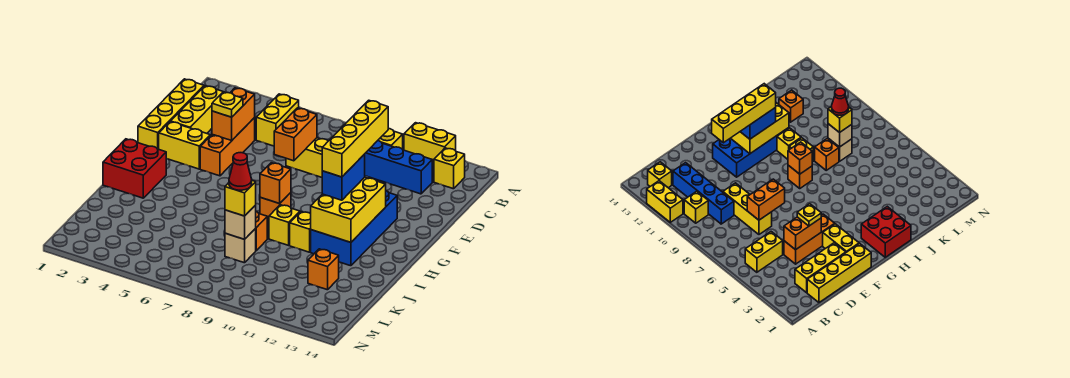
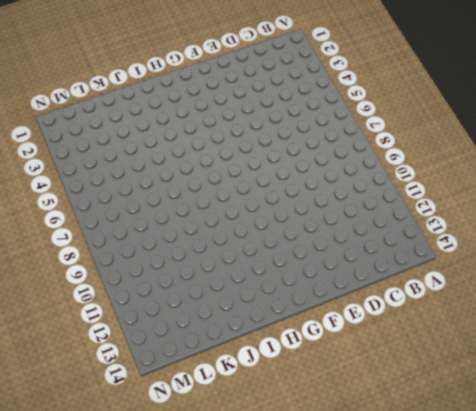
none -> yellow 1x2 brick [404,123,456,166]
none -> yellow 1x2 brick [256,94,299,146]
none -> yellow 1x1 brick [378,129,403,149]

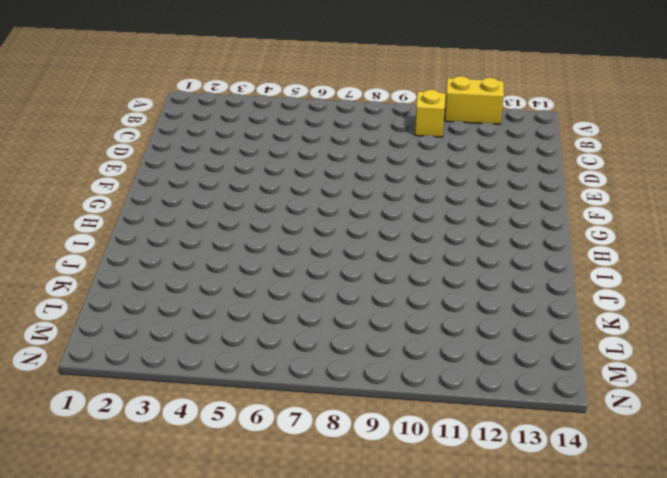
none -> yellow 1x2 brick [256,94,299,146]
none -> yellow 1x1 brick [434,148,465,189]
none -> yellow 1x4 brick [138,79,204,149]

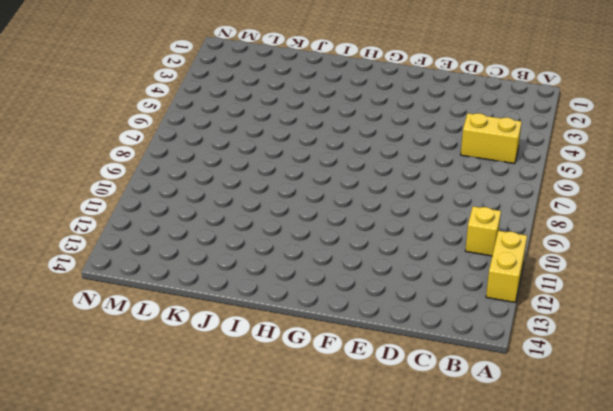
none -> yellow 1x1 brick [434,148,465,189]
none -> yellow 1x4 brick [138,79,204,149]
none -> yellow 1x3 brick [171,86,223,133]

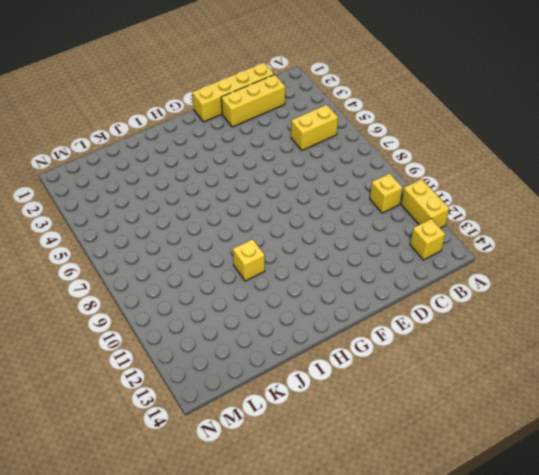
none -> blue 1x4 brick [365,141,432,194]
none -> orange 1x3 brick [200,118,255,176]
none -> yellow 1x3 brick [286,138,328,177]

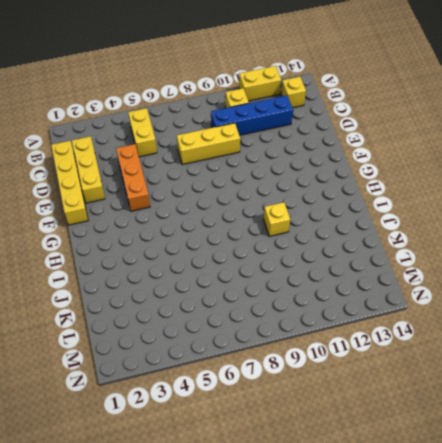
none -> yellow 1x2 brick [159,122,210,169]
none -> blue 2x4 brick [311,191,397,266]
none -> red 2x2 brick [103,139,166,198]

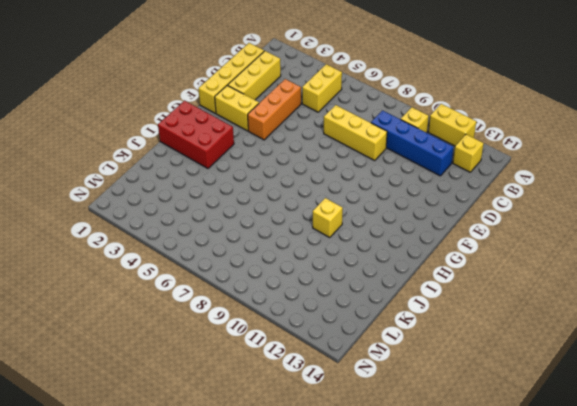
red 2x3 brick [158,101,234,168] -> red 2x2 brick [103,139,166,198]
none -> blue 2x4 brick [311,191,397,266]
none -> orange 1x1 brick [260,193,291,223]
none -> yellow 1x1 brick [269,205,300,245]

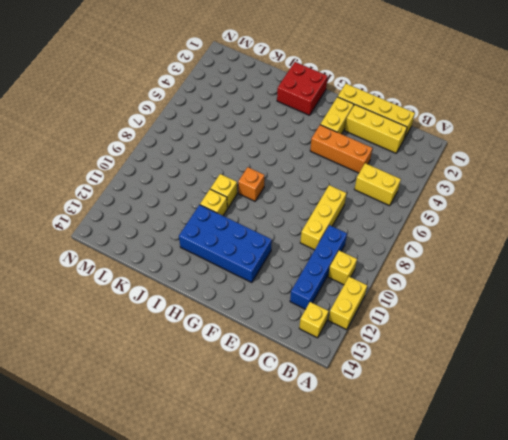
none -> orange 1x1 brick [255,212,267,250]
none -> tan 1x1 brick [225,229,256,263]
none -> orange 1x1 brick [308,249,339,290]

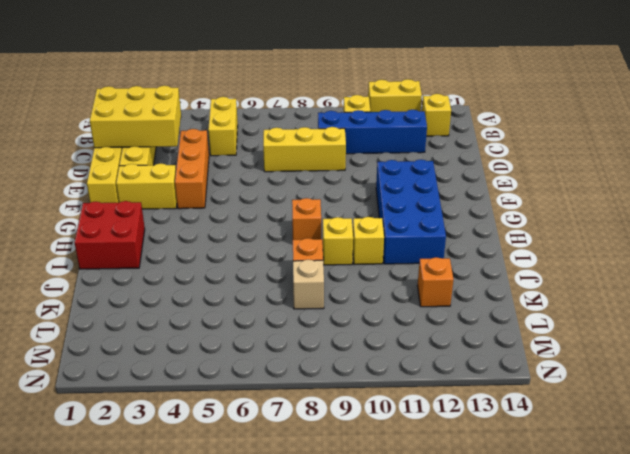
yellow 2x3 brick [90,86,181,148] -> yellow 2x3 brick turned to [311,177,386,242]
none -> orange 1x2 brick [212,88,255,140]
none -> orange 1x2 brick [274,108,317,161]
none -> orange 1x1 brick [260,163,291,204]

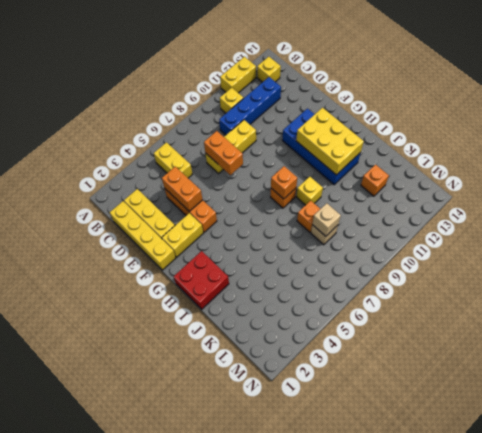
none -> yellow 1x1 brick [290,212,311,252]
none -> yellow 1x1 plate [212,92,243,117]
none -> blue 1x2 brick [322,154,365,200]

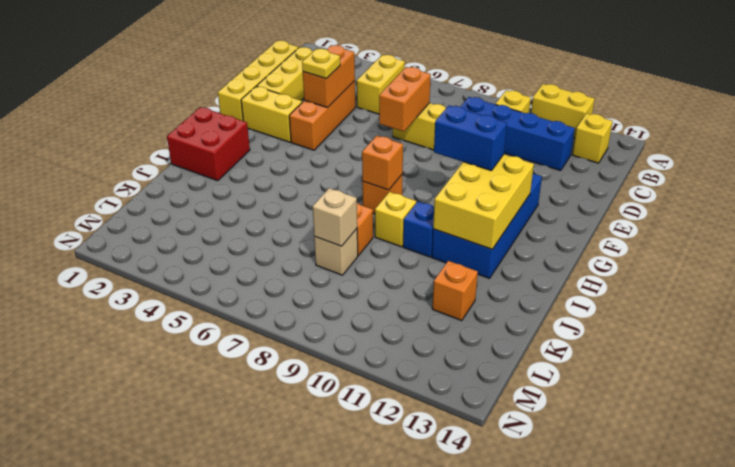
blue 1x2 brick [434,106,507,171] -> blue 1x2 brick turned to [322,154,365,200]
blue 1x1 brick [403,202,434,257] -> yellow 1x1 brick [290,212,311,252]
none -> yellow 1x1 brick [225,181,256,216]
none -> yellow 1x4 brick [322,100,388,177]
none -> red 1x1 cone [229,153,252,190]

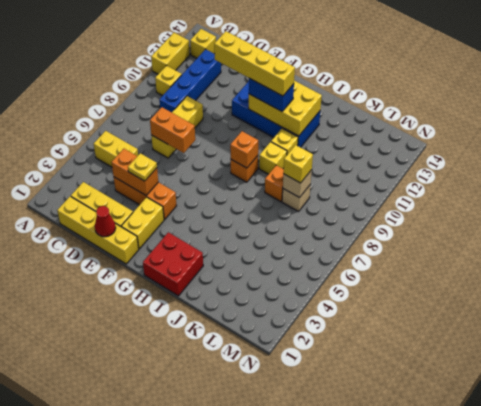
red 1x1 cone [95,206,116,237] -> red 1x1 cone moved to [229,153,252,190]
none -> orange 1x1 brick [308,249,339,290]

